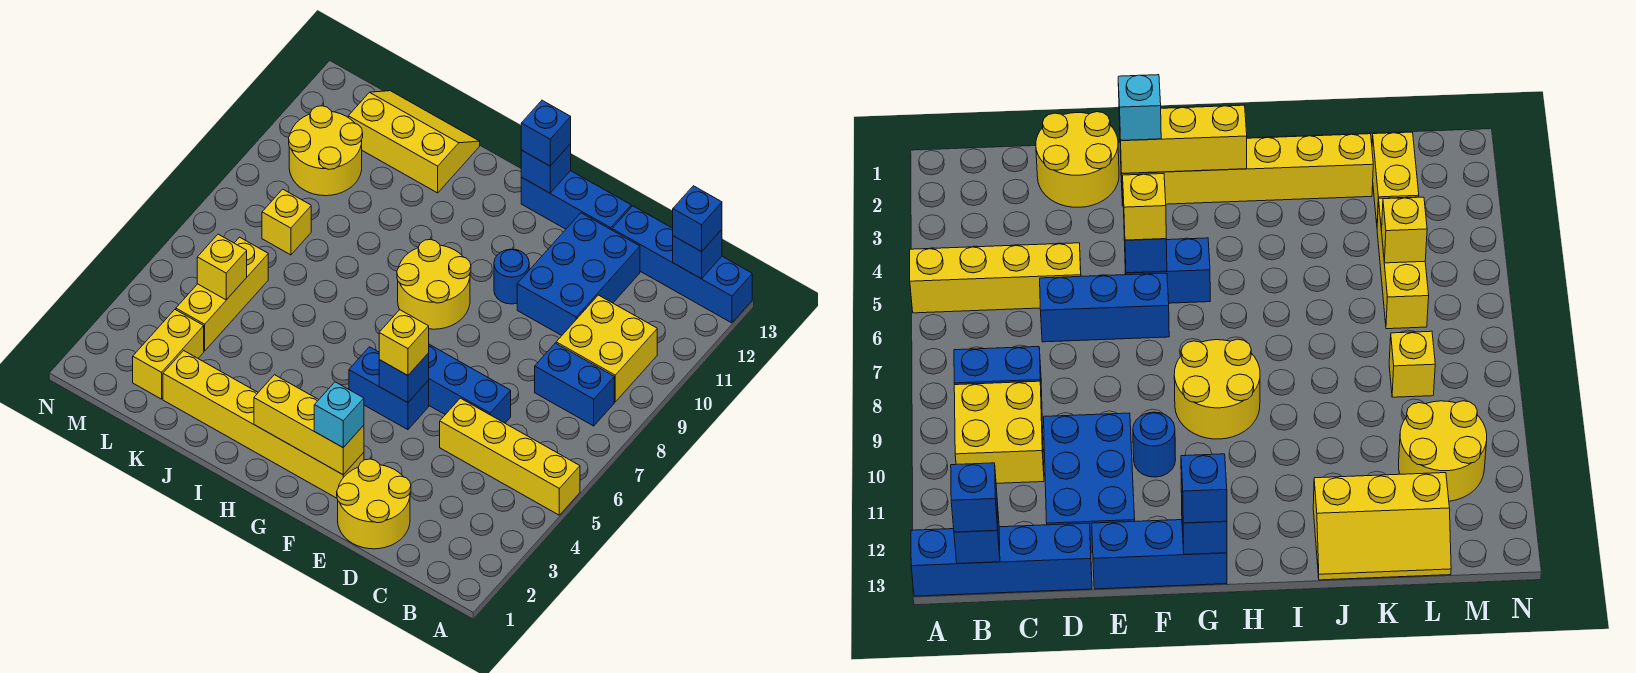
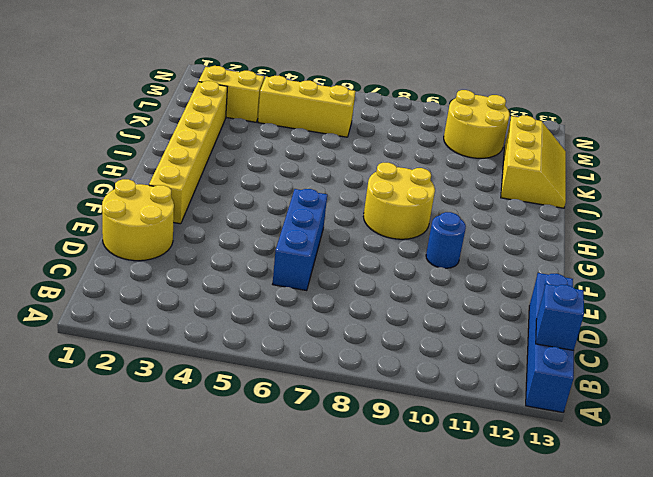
none -> yellow 1x4 brick [440,398,580,515]
none -> blue 1x2 brick [535,343,614,426]
none -> yellow 2x2 brick [556,295,657,402]

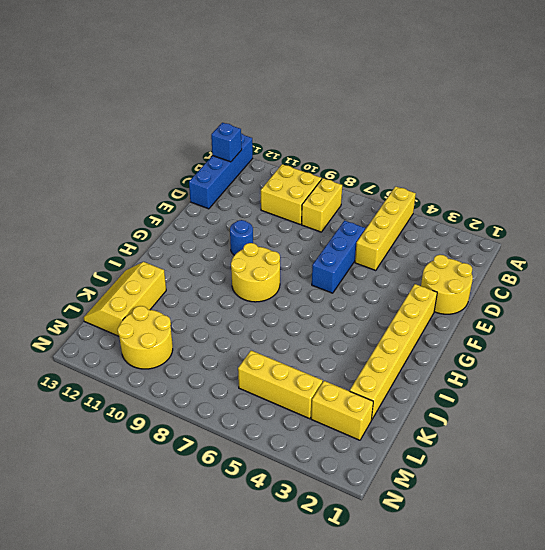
yellow 1x2 brick [302,178,342,232] -> blue 1x2 brick [535,343,614,426]
none -> blue 2x3 brick [517,213,640,336]
none -> blue 1x3 brick [521,171,631,230]
none -> blue 1x2 brick [349,347,429,430]

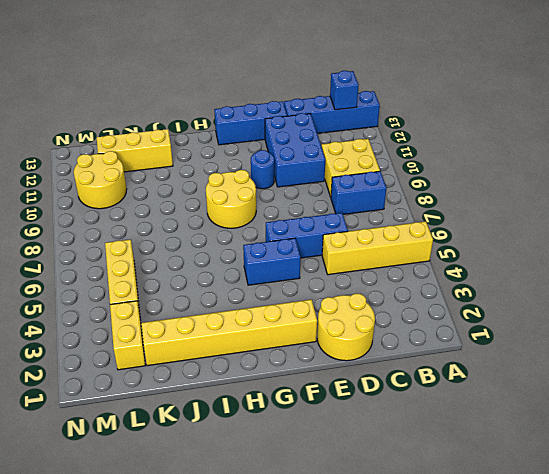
none -> yellow 1x1 brick [262,189,311,255]
none -> yellow 1x3 brick [254,375,364,475]
none -> blue 1x1 brick [379,353,429,403]

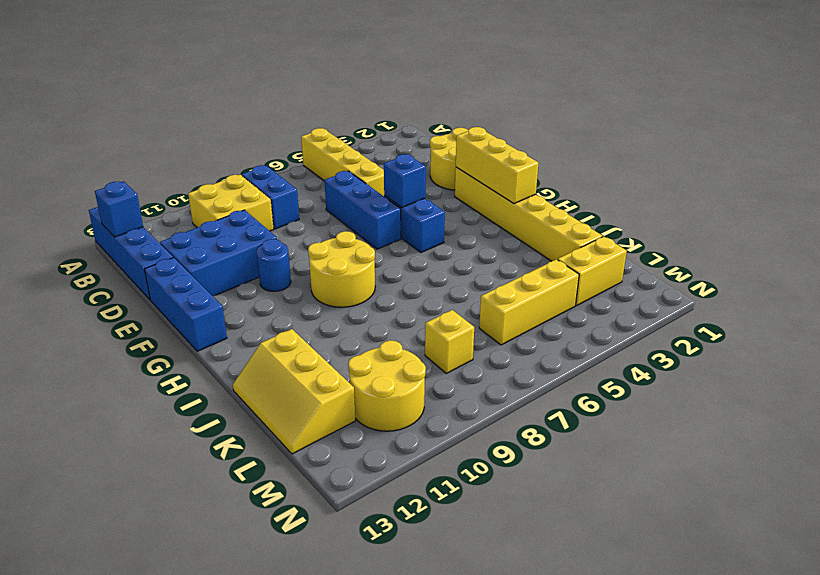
none -> blue 1x1 brick [521,144,571,193]
none -> yellow 1x1 brick [197,234,247,300]
none -> blue 1x1 brick [673,186,722,252]

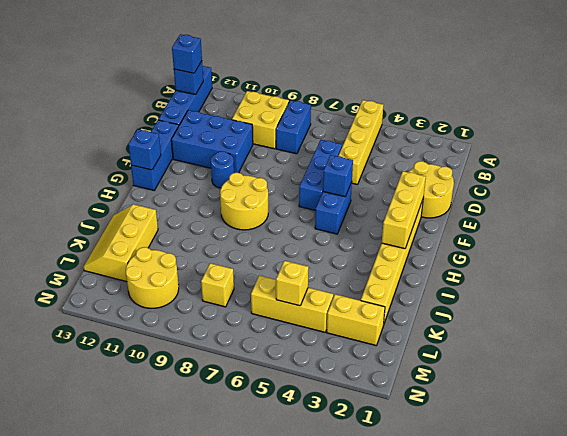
none -> cyan 1x1 brick [314,382,364,448]
none -> yellow 1x1 brick [379,310,429,375]
none -> blue 1x1 brick [521,100,571,166]

